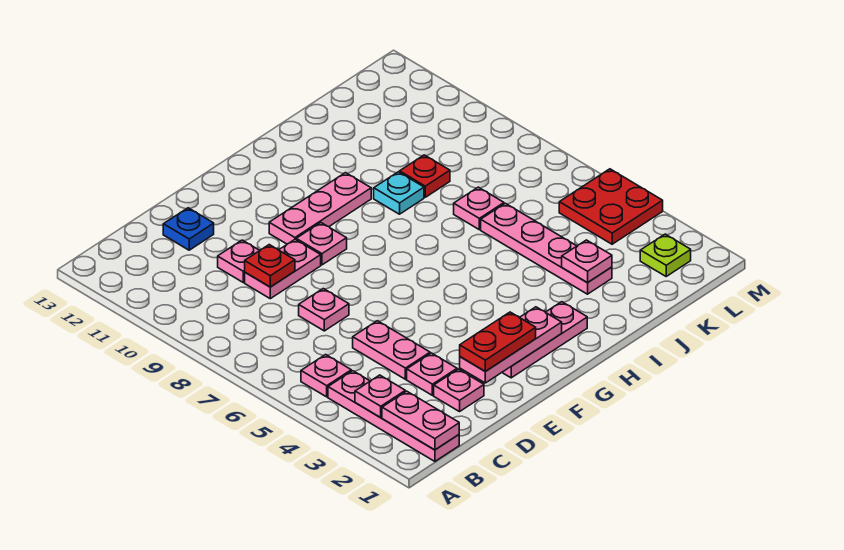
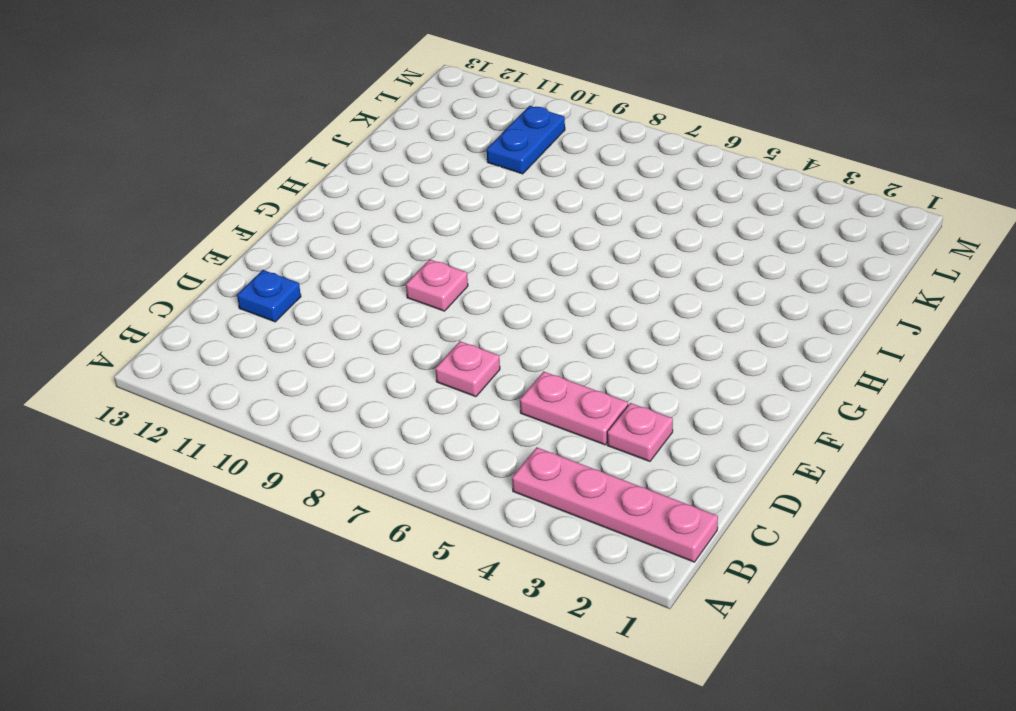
blue 1x2 plate [487,106,565,174] -> none
none -> pink 1x1 plate [301,355,351,397]
none -> pink 1x1 plate [434,369,484,412]
none -> pink 1x2 plate [245,240,321,299]

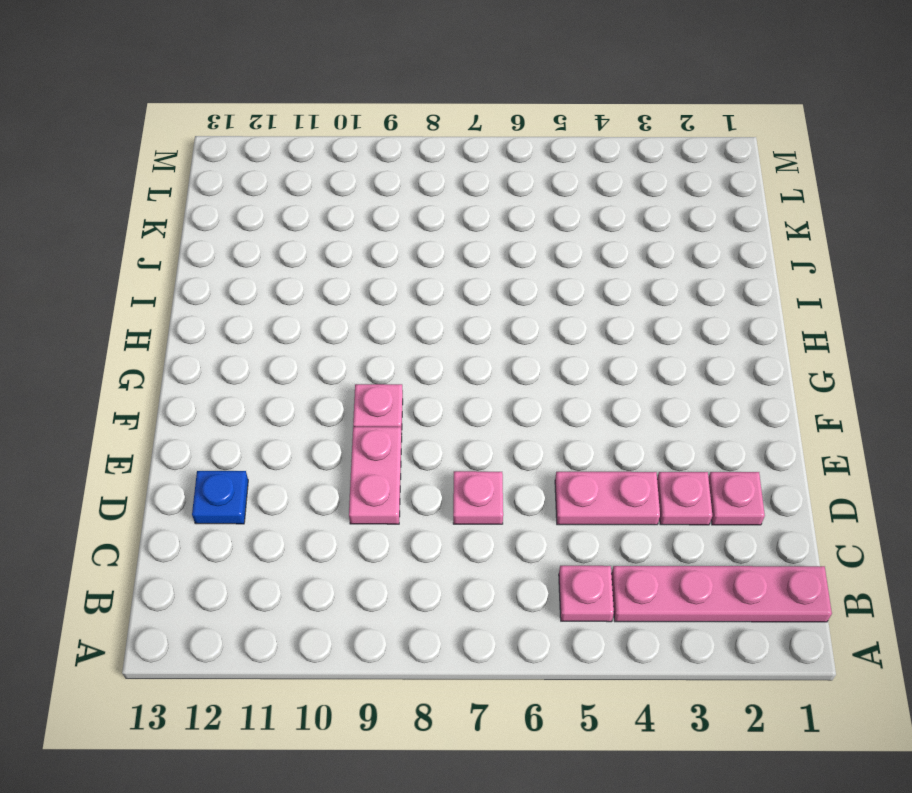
none -> pink 1x1 plate [218,240,260,282]
none -> pink 1x3 plate [502,302,587,378]
none -> pink 1x3 plate [269,173,371,244]

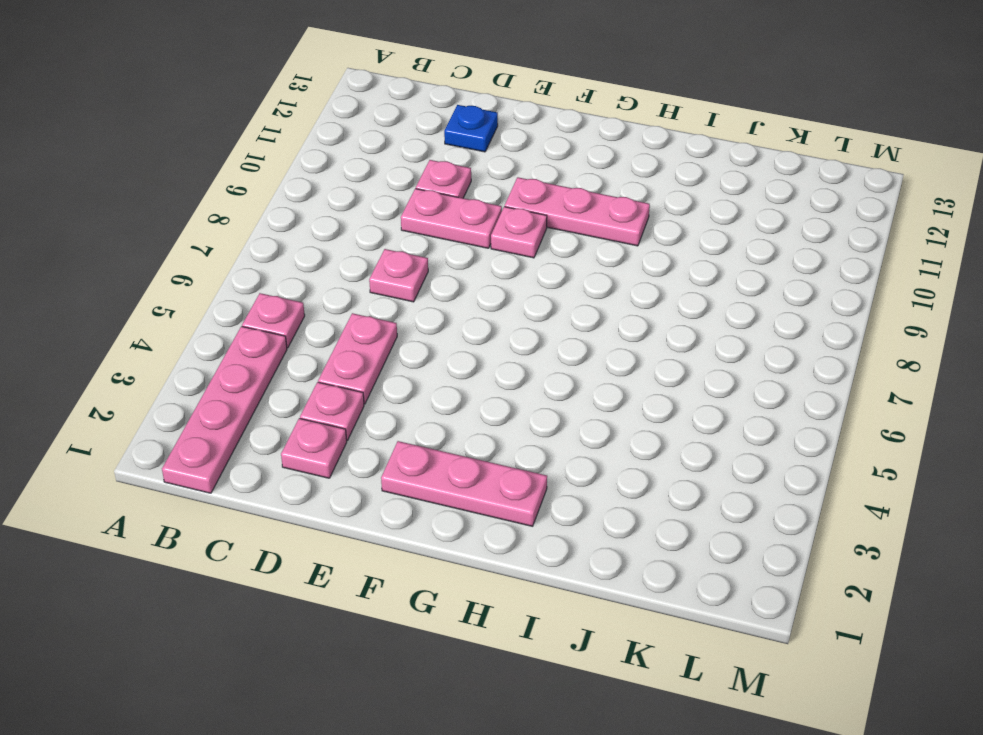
none -> cyan 1x1 plate [374,172,424,214]
none -> pink 1x4 plate [481,203,612,294]
none -> pink 1x1 plate [454,187,504,230]

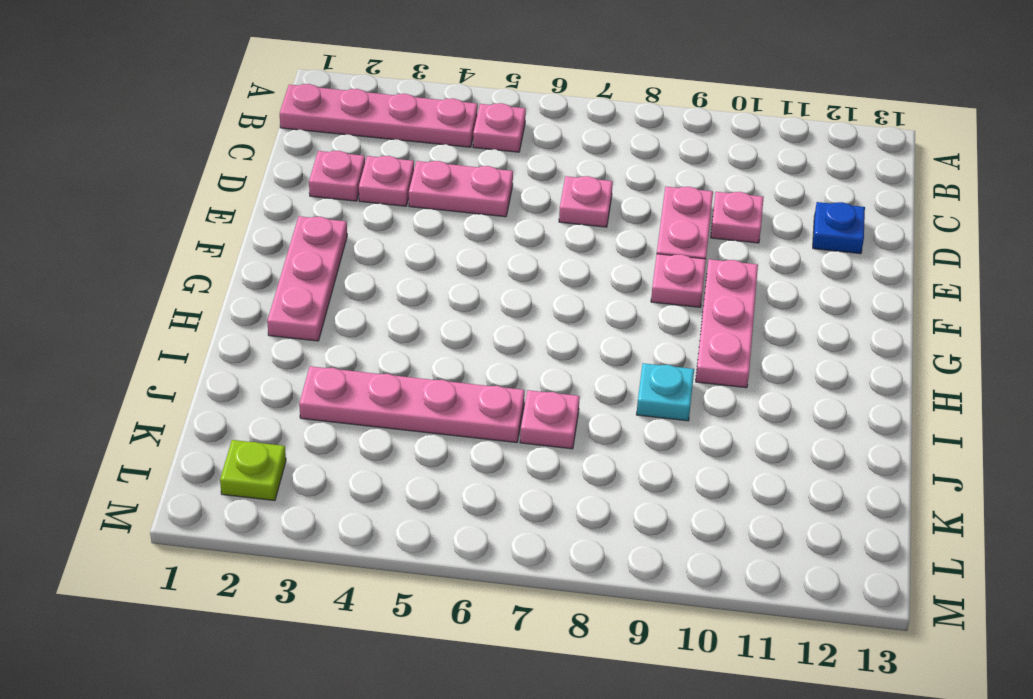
none -> red 1x1 plate [400,155,450,197]
none -> red 2x2 plate [559,169,663,244]
none -> pink 1x2 plate [382,391,459,450]

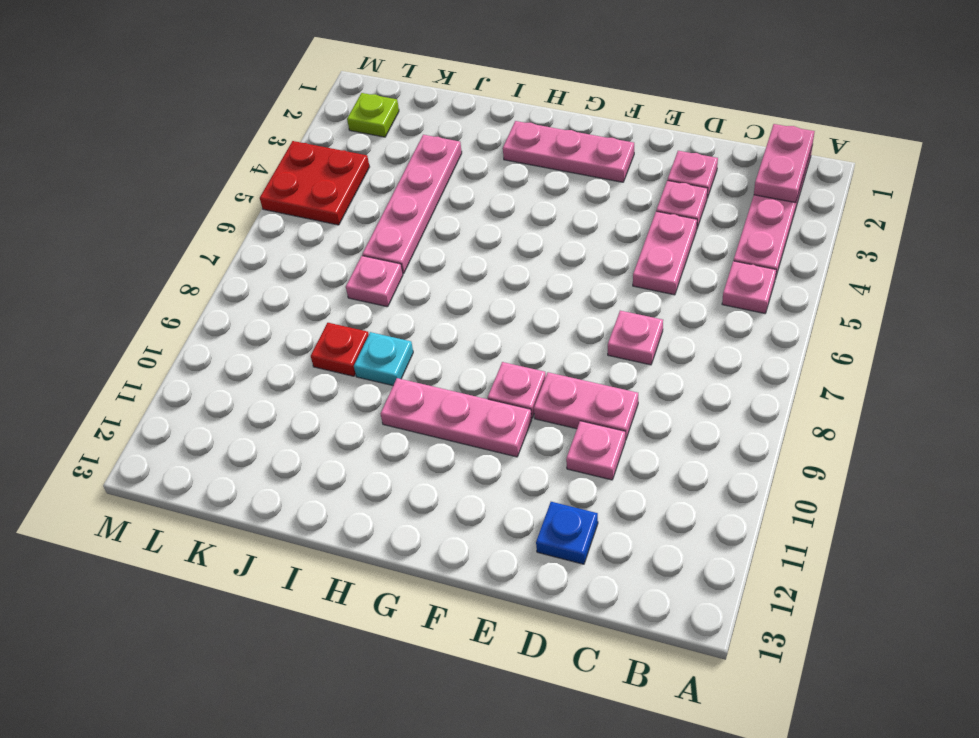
none -> pink 1x1 plate [355,375,405,418]
none -> red 1x1 plate [245,245,295,287]
none -> pink 1x3 plate [460,307,562,383]

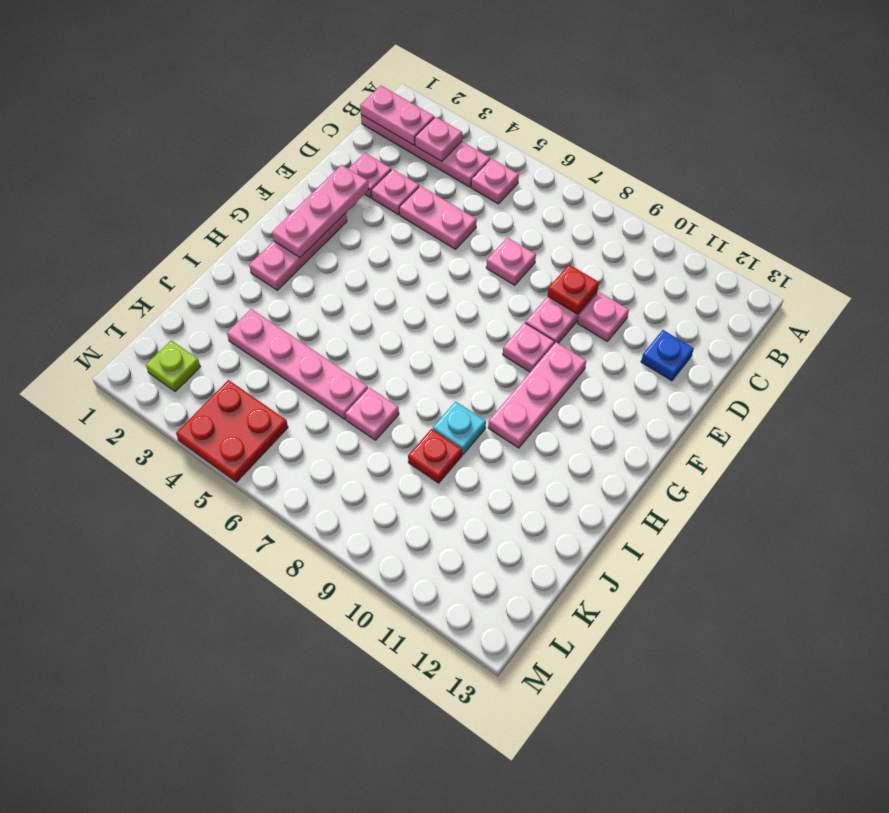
none -> pink 1x1 plate [562,240,612,283]
none -> red 1x2 plate [460,312,536,371]

